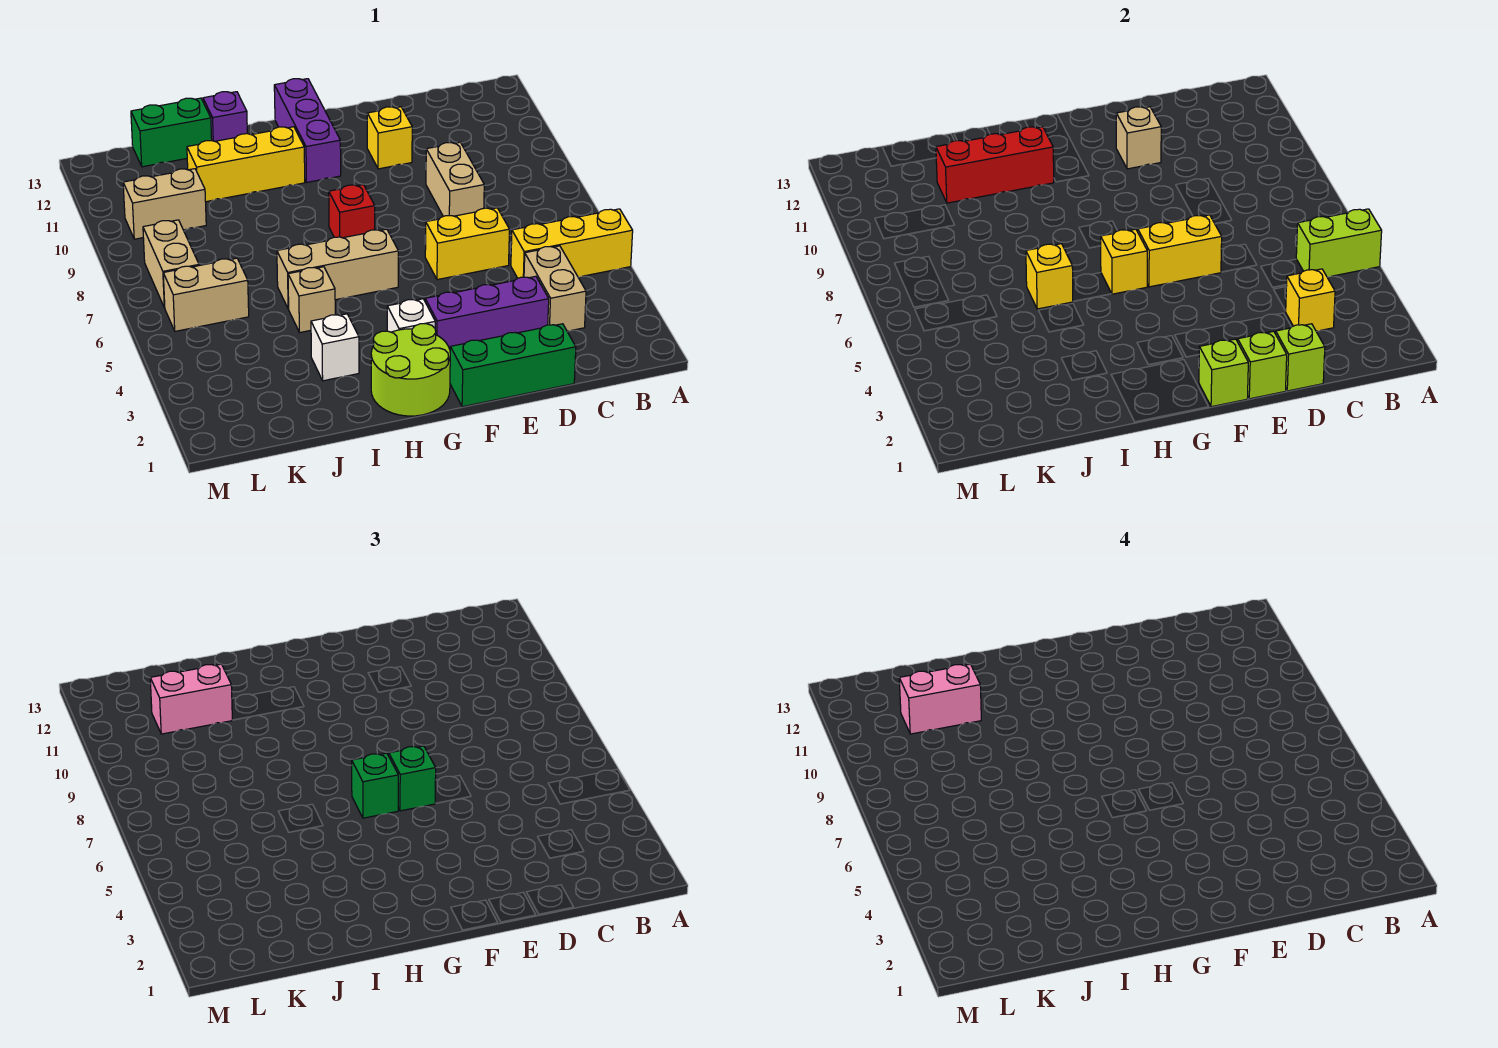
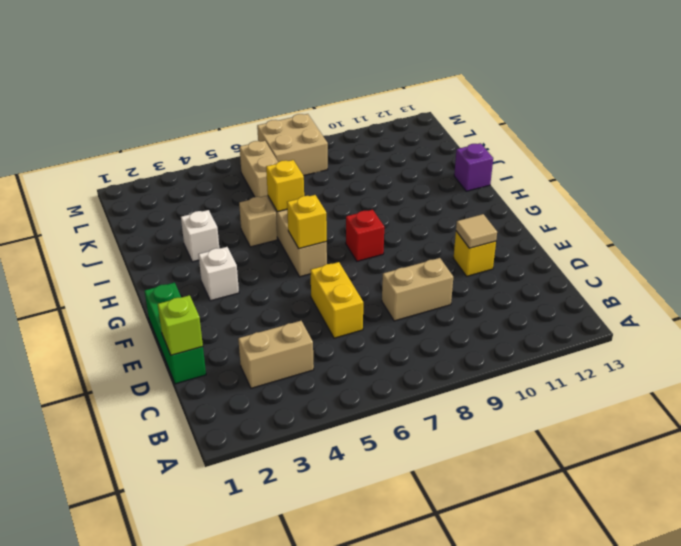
tan 1x1 tile [456,214,497,248] -> tan 1x1 brick [1116,107,1161,169]
tan 2x2 brick [257,114,328,176] -> tan 1x2 brick [143,220,199,308]
none -> yellow 1x3 brick [511,209,633,278]
none -> purple 1x3 brick [425,276,549,349]
none -> lime 2x2 round brick [371,324,450,416]
none -> purple 1x3 brick [274,79,341,182]

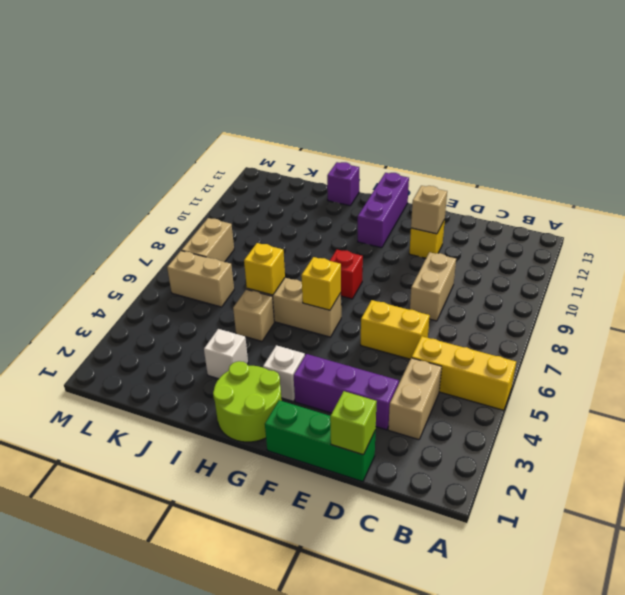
none -> yellow 1x3 brick [187,127,305,202]
none -> green 1x2 brick [131,98,212,167]
none -> tan 1x2 brick [123,169,206,239]
none -> lime 1x2 brick [1296,209,1382,277]

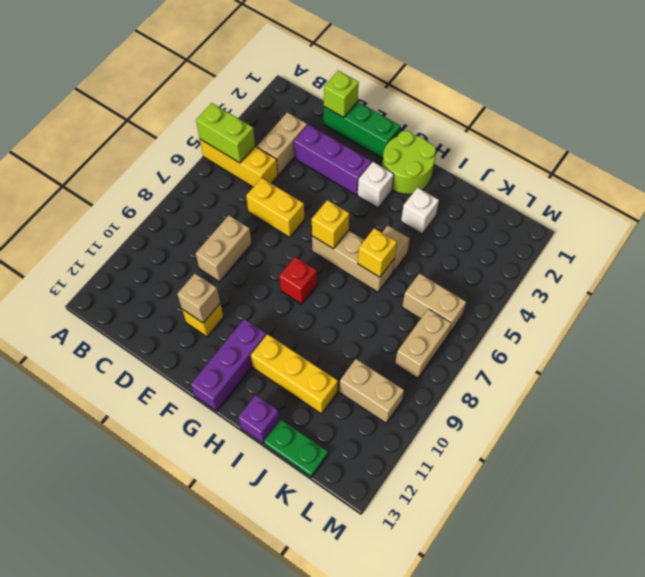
green 1x2 plate [264,419,328,477] -> green 1x2 brick [131,98,212,167]
none -> yellow 1x1 brick [1285,269,1335,332]
none -> lime 1x1 brick [1238,331,1287,399]
none -> yellow 1x2 brick [1138,215,1222,287]
none -> lime 1x1 brick [1199,339,1248,407]

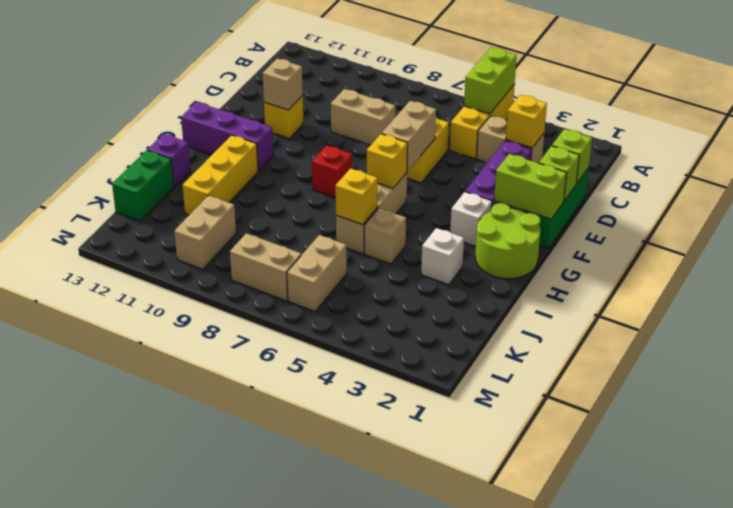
tan 1x2 brick [382,101,436,171] -> yellow 1x2 brick [1138,215,1222,287]
lime 1x2 brick [494,154,567,219] -> lime 1x1 brick [1199,339,1248,407]
none -> red 1x3 brick [936,127,1054,203]
none -> green 1x1 brick [389,746,436,811]
none -> green 1x1 brick [352,753,398,818]
none -> pink 1x2 brick [150,664,232,734]

